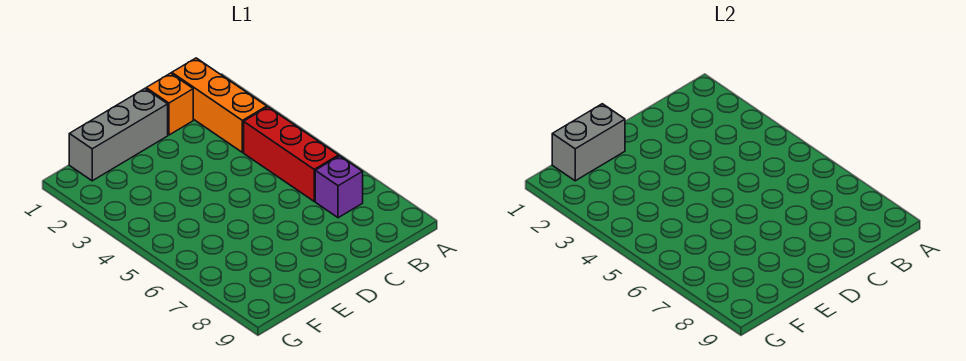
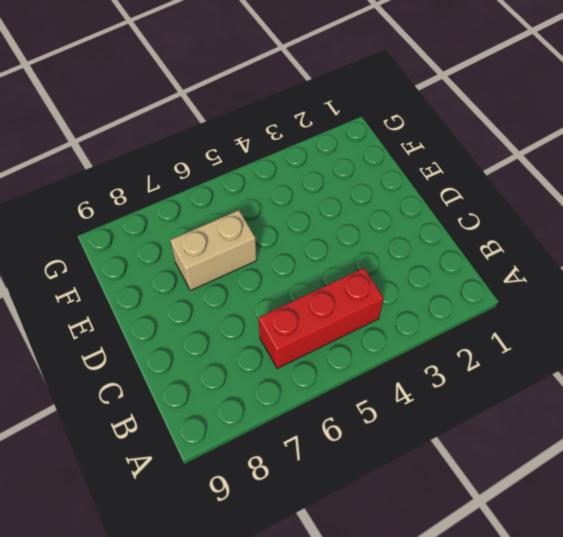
tan 1x2 brick [170,210,257,291] -> none
none -> orange 1x3 brick [172,58,267,152]
none -> purple 1x1 brick [315,156,363,218]

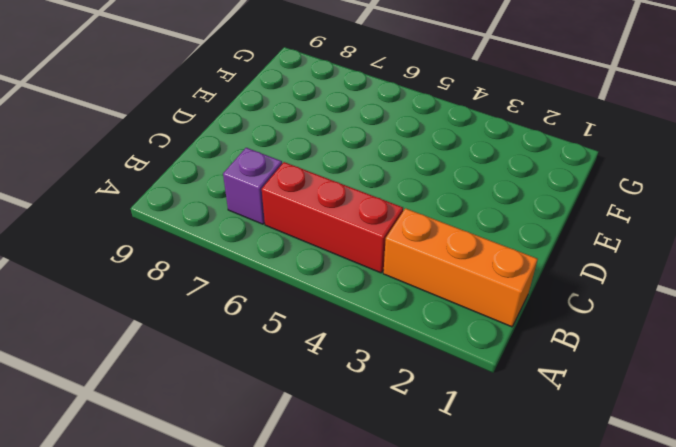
none -> orange 1x1 brick [146,73,193,135]
none -> grey 1x3 brick [69,89,168,181]

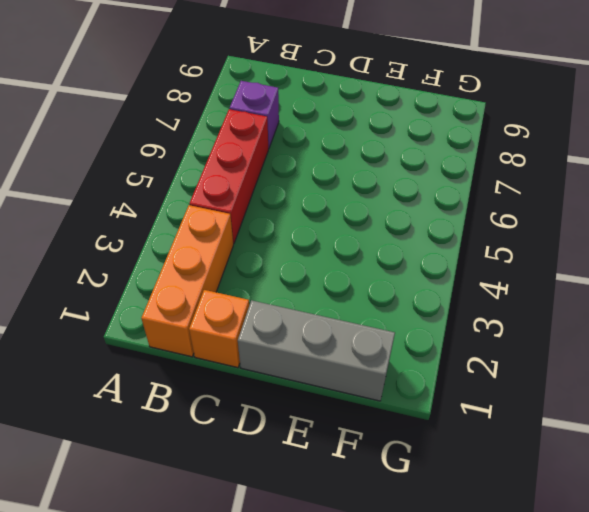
none -> grey 1x2 brick [552,104,625,181]

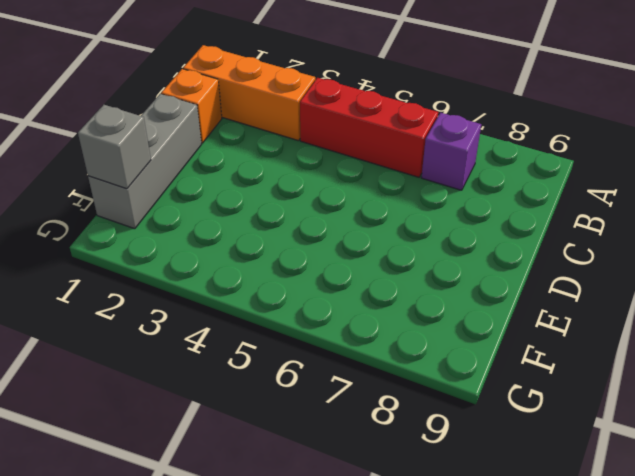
grey 1x1 brick [78,105,151,189] -> grey 1x2 brick [552,104,625,181]

